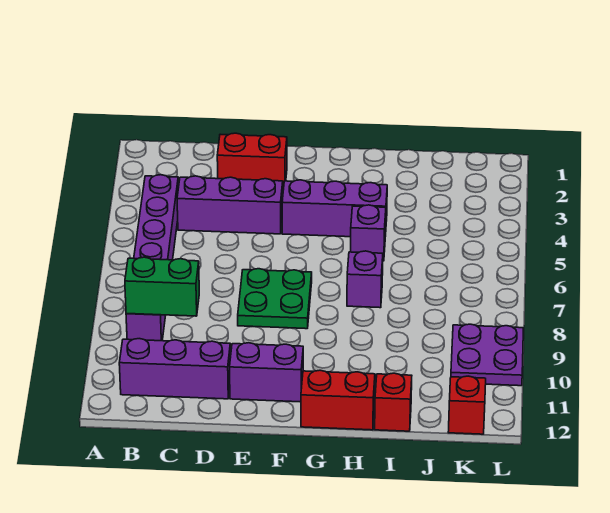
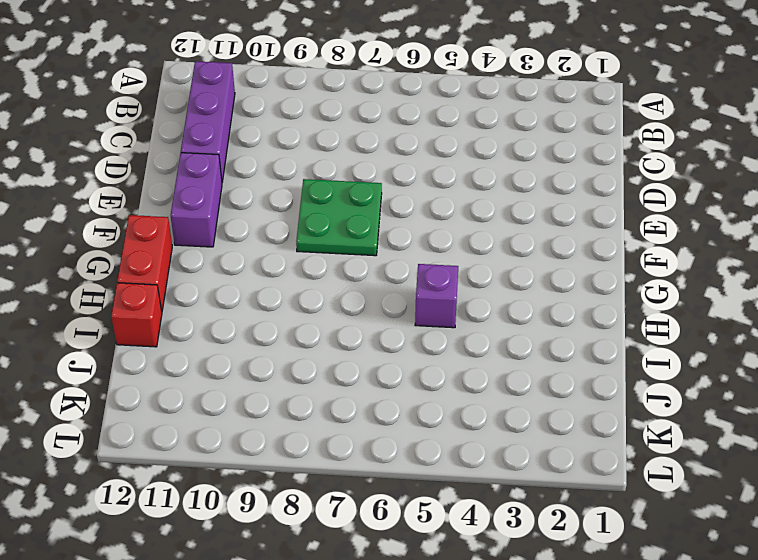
none -> purple 1x6 brick [126,175,179,341]
none -> purple 1x3 brick [177,176,283,234]
none -> red 1x2 brick [217,133,287,189]

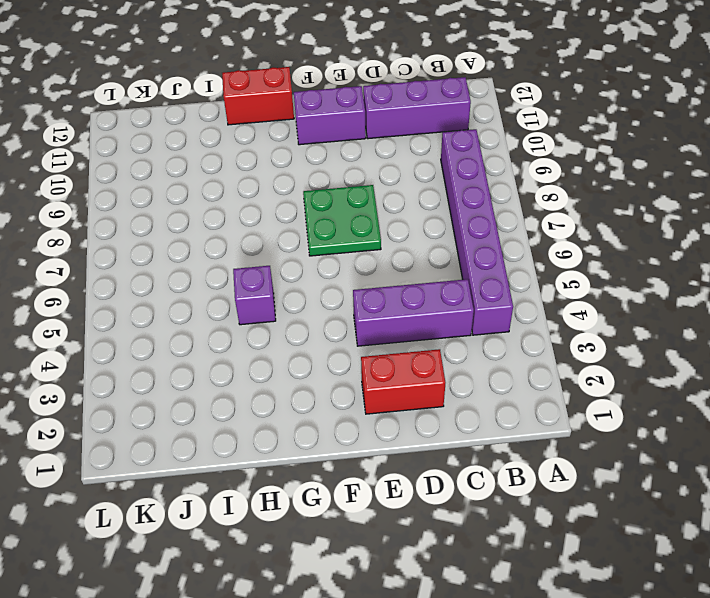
none -> purple 1x3 brick [282,180,387,237]
none -> purple 1x1 brick [347,251,383,308]
none -> red 1x1 brick [375,373,412,431]

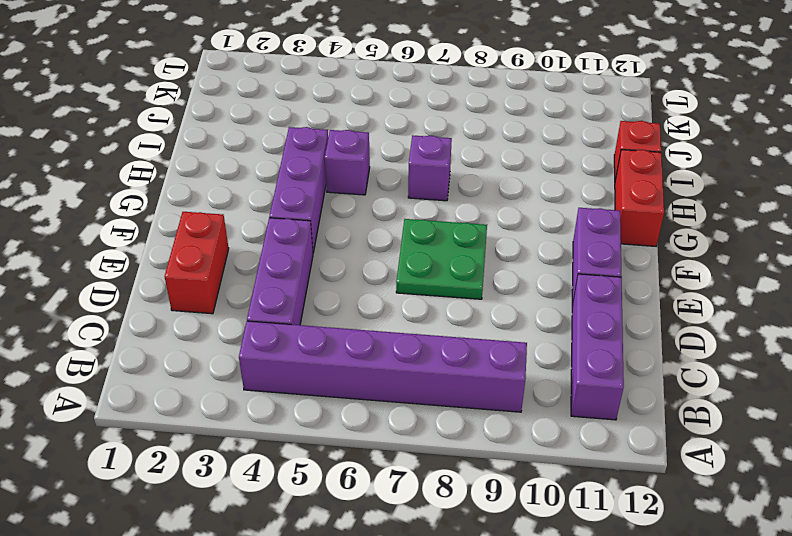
none -> purple 2x2 plate [451,324,523,386]
none -> red 1x1 brick [448,376,486,434]
none -> green 1x2 brick [125,257,199,316]

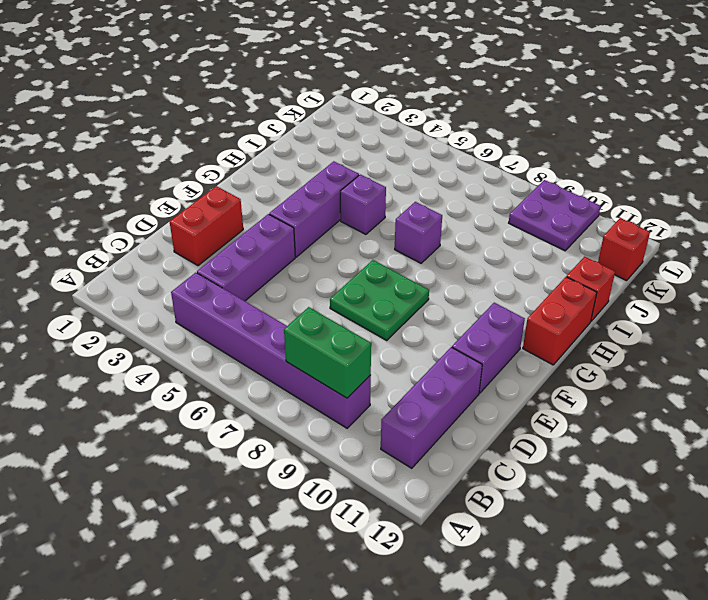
green 1x2 brick [284,307,371,398] -> green 1x2 brick turned to [125,257,199,316]

